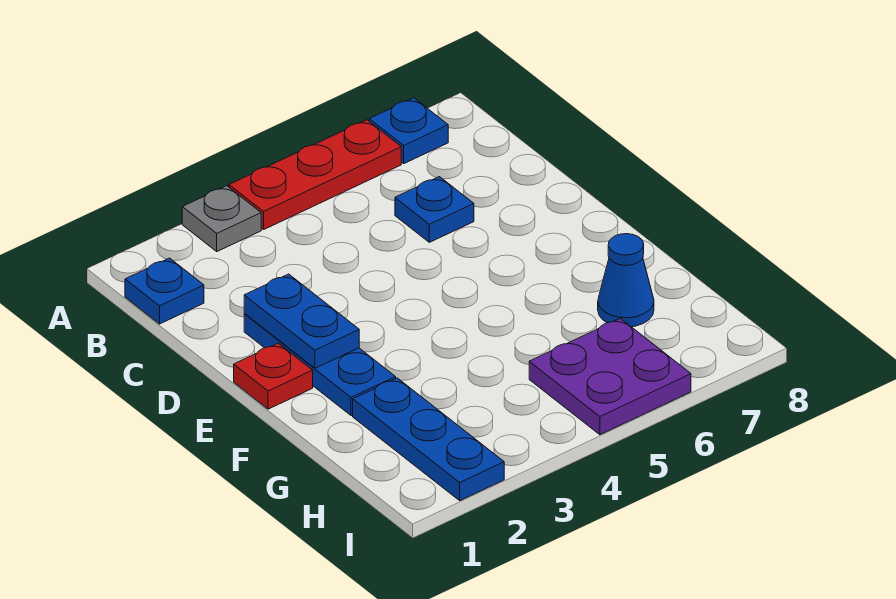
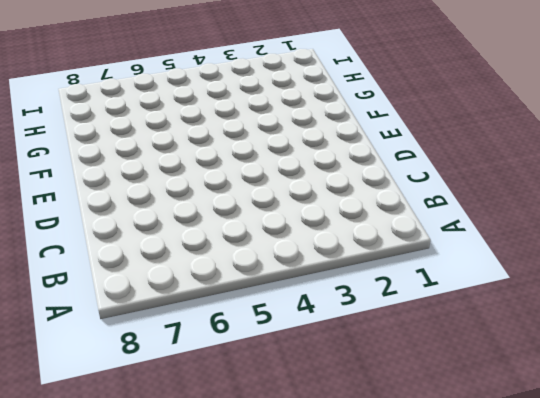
none -> grey 1x1 plate [182,186,261,251]
none -> red 1x3 plate [229,120,401,230]

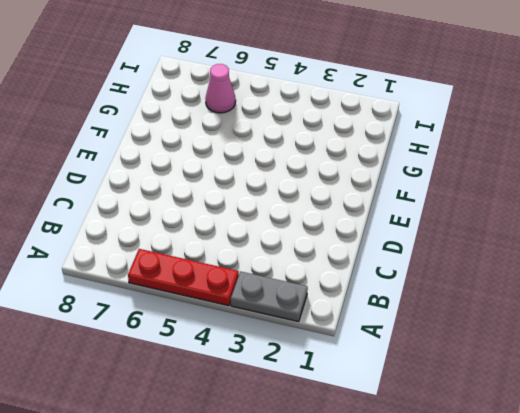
grey 1x2 plate [231,271,308,322] -> grey 1x1 plate [182,186,261,251]
pink 1x1 cone [205,64,236,113] -> purple 2x2 plate [529,318,691,435]
none -> blue 1x1 plate [369,98,448,163]
none -> blue 1x1 plate [125,258,204,324]

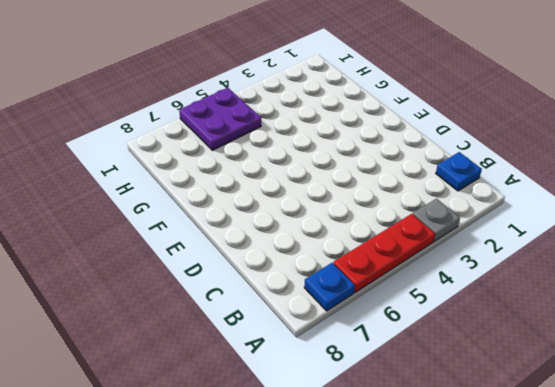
none -> blue 1x1 plate [395,177,474,242]
none -> blue 1x3 plate [244,314,396,416]

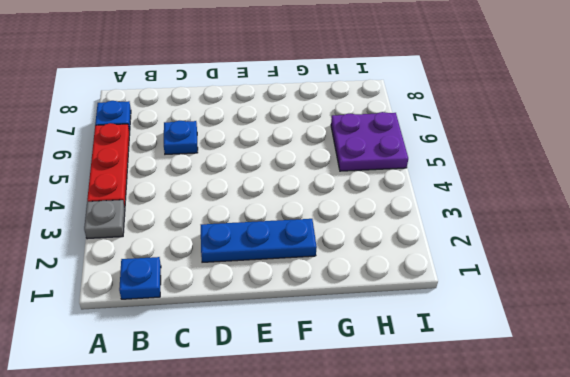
none -> red 1x1 plate [234,343,313,409]
none -> blue 1x3 plate [353,378,504,500]

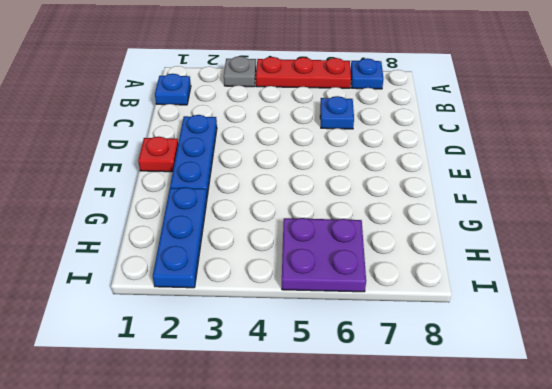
none -> blue 1x1 cone [598,234,654,327]
none -> blue 1x2 plate [244,274,359,368]

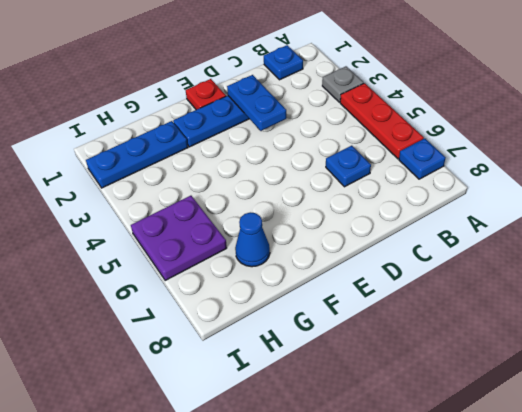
blue 1x2 plate [227,75,286,131] -> blue 1x2 plate turned to [244,274,359,368]

